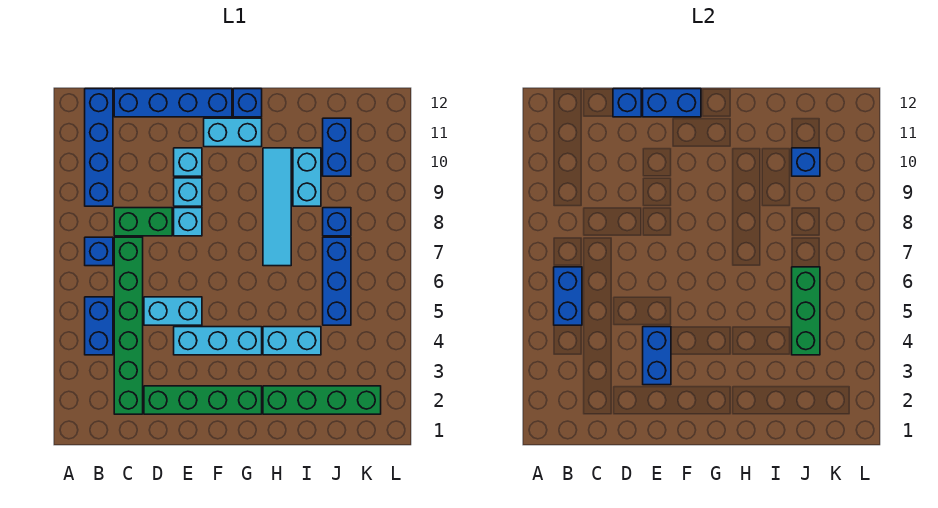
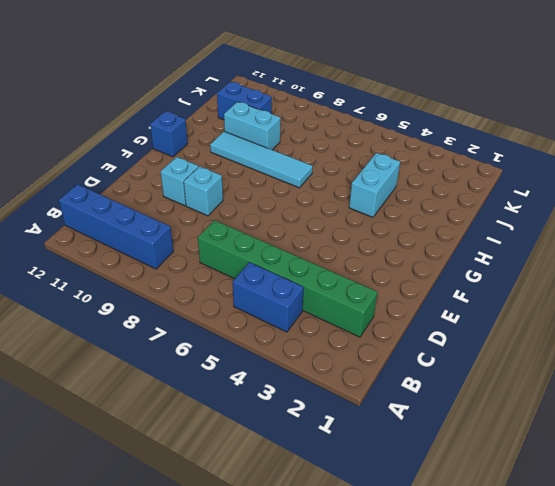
none -> blue 1x1 brick [85,237,113,266]
none -> green 1x2 brick [114,208,172,236]
none -> blue 1x4 brick [114,89,232,117]

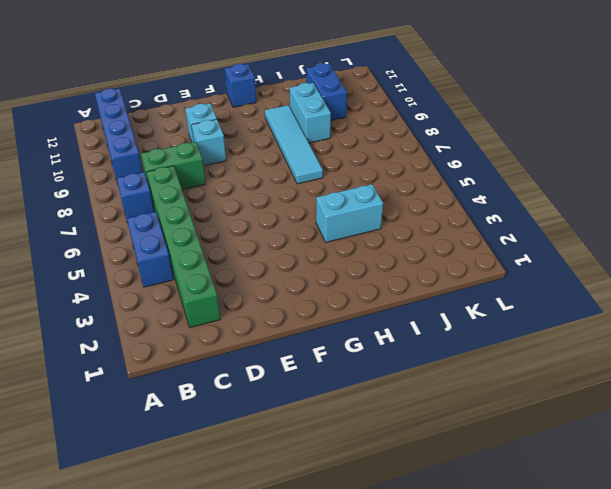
none -> blue 1x4 brick [114,89,232,117]
none -> green 1x4 brick [144,386,262,414]
none -> cyan 1x2 brick [144,297,202,325]

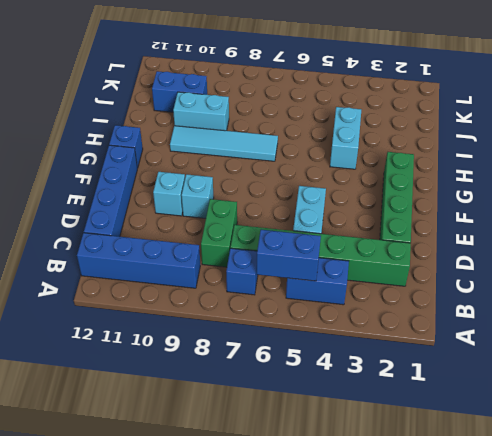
none -> cyan 1x3 brick [174,327,262,355]
none -> cyan 1x1 brick [174,208,202,236]
none -> cyan 1x2 brick [204,118,262,147]

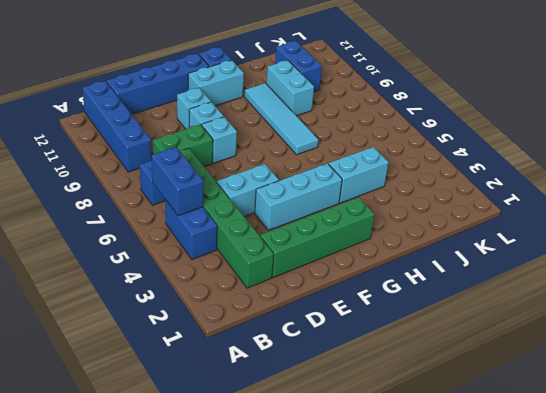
none -> green 1x4 brick [263,386,381,414]
none -> blue 1x3 brick [323,237,351,325]
none -> blue 1x1 brick [323,208,351,236]

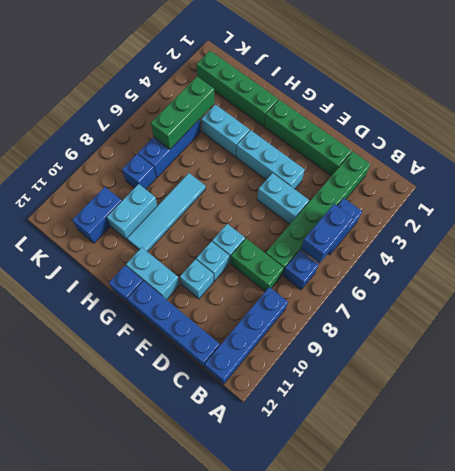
none -> blue 1x1 brick [613,89,641,117]
none -> blue 1x2 brick [643,327,671,385]
none -> blue 1x2 brick [643,89,701,117]

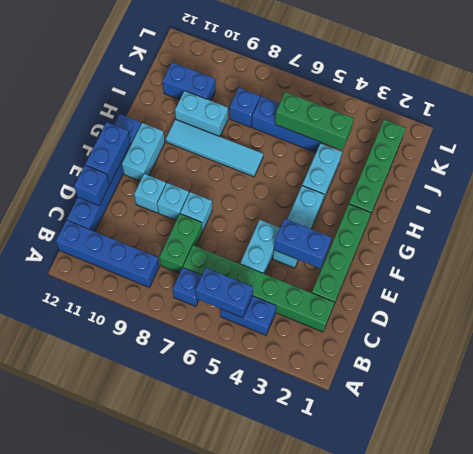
none -> blue 1x1 brick [792,148,820,176]

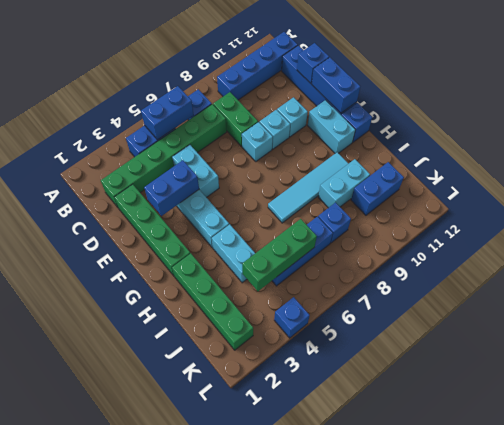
blue 1x1 brick [274,297,310,338] -> blue 1x1 brick moved to [792,148,820,176]

